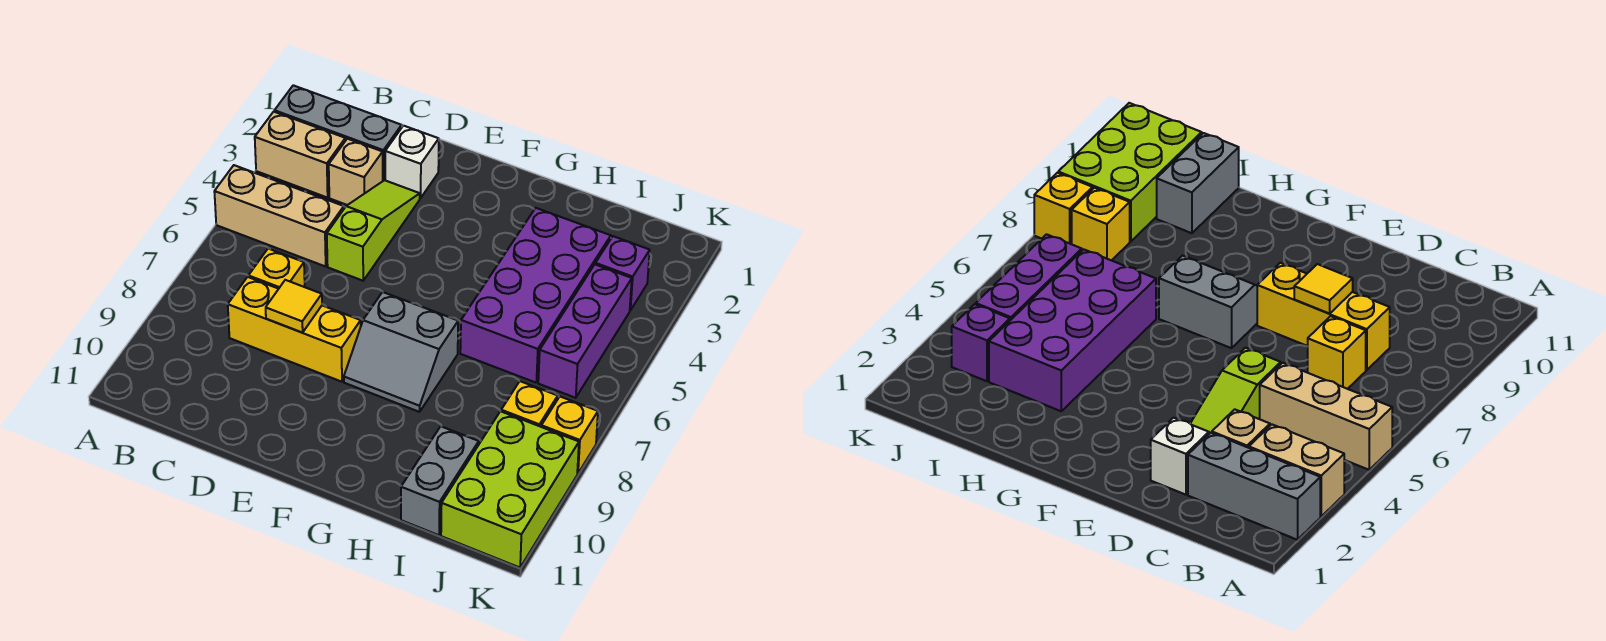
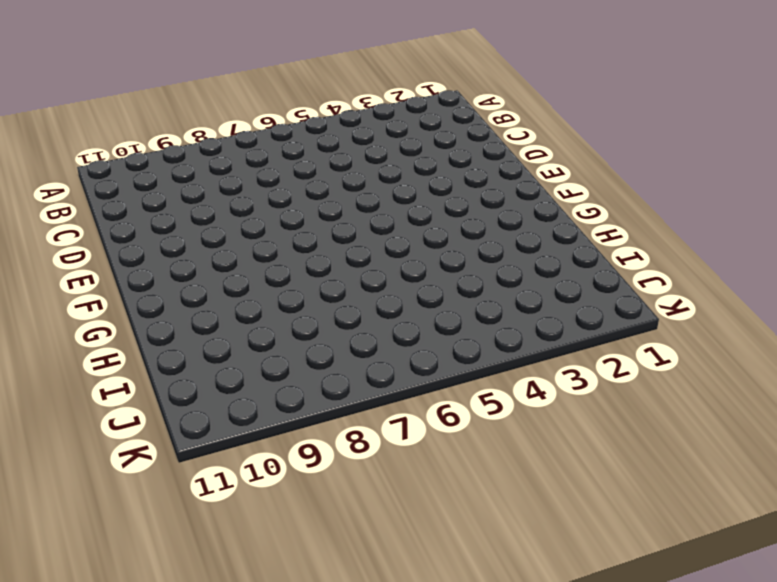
none -> grey 1x3 brick [274,85,402,181]
none -> tan 1x2 brick [255,112,345,198]
none -> tan 1x3 brick [214,165,344,266]

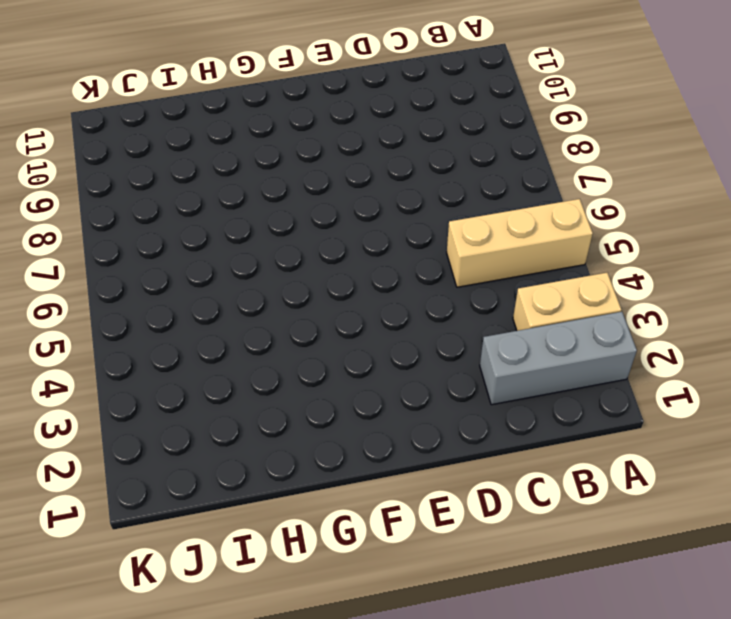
none -> tan 1x1 brick [329,139,383,205]
none -> yellow 1x1 brick [248,249,305,289]
none -> yellow 1x3 brick [228,277,361,382]

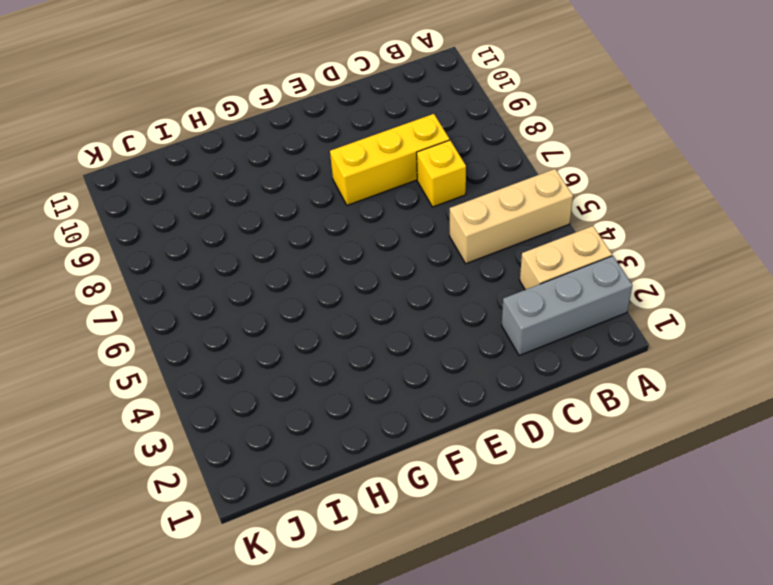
none -> tan 1x1 brick [329,139,383,205]
none -> white 1x1 brick [385,126,439,198]
none -> lime 1x3 slope [327,180,420,281]

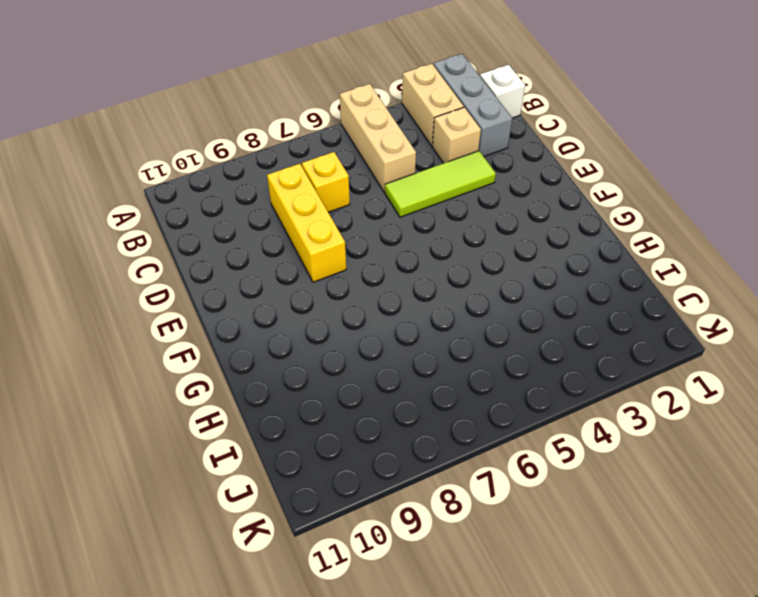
white 1x1 brick [480,65,525,118] -> white 1x1 brick moved to [385,126,439,198]
lime 1x3 tile [385,151,496,217] -> lime 1x3 slope [327,180,420,281]
none -> grey 2x2 slope [344,292,458,412]
none -> purple 2x4 brick [460,208,611,383]
none -> grey 1x2 brick [401,426,479,535]

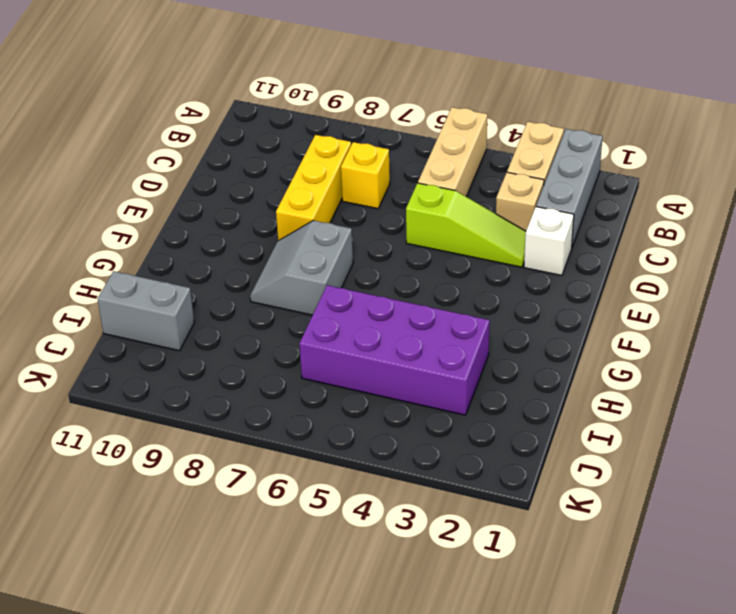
none -> purple 1x1 brick [595,236,650,310]
none -> purple 1x3 brick [538,265,632,398]
none -> yellow 1x1 brick [501,381,558,427]

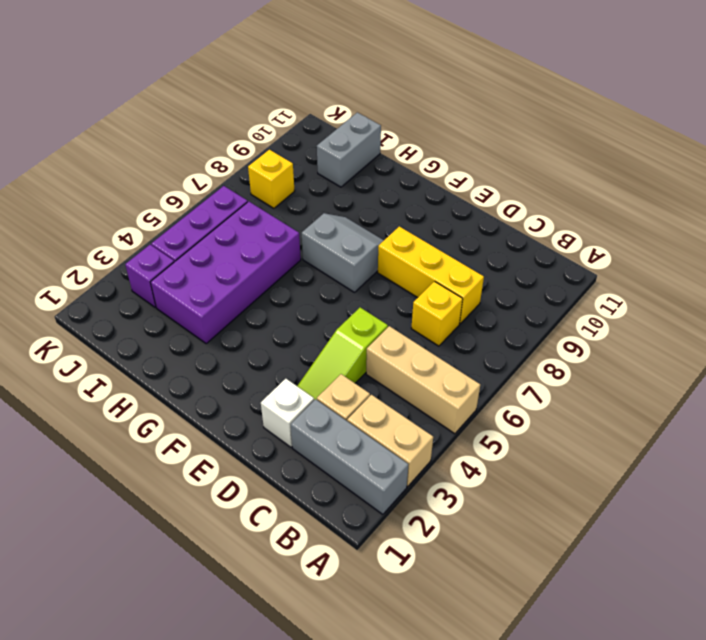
none -> lime 2x3 brick [441,411,579,567]
none -> yellow 1x1 brick [541,397,598,473]
none -> yellow 1x1 tile [266,280,322,333]

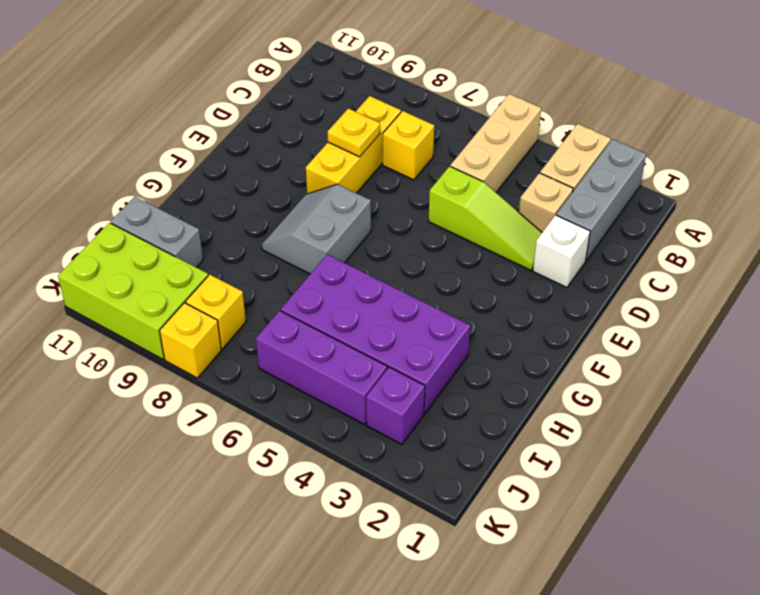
yellow 1x1 plate [328,109,380,157] -> yellow 1x1 tile [266,280,322,333]

